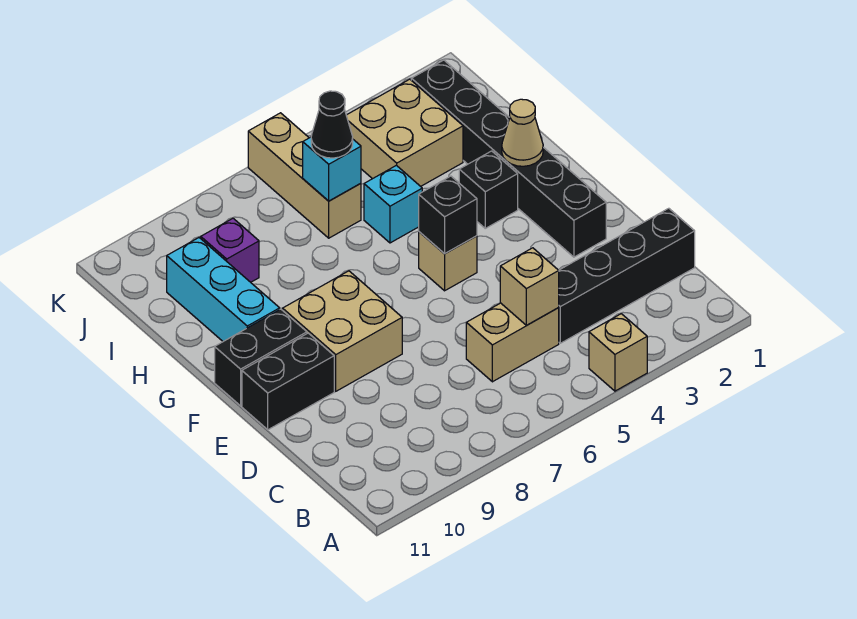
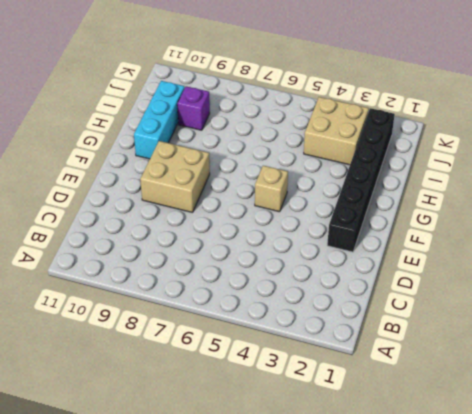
none -> tan 1x1 brick [589,314,647,391]
none -> black 1x4 brick [558,208,695,343]
none -> tan 1x2 brick [466,303,559,382]

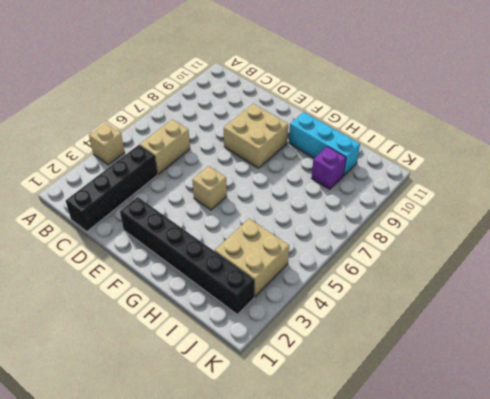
none -> black 1x2 brick [242,333,334,430]
none -> black 1x2 brick [215,309,307,406]
none -> black 1x1 brick [459,151,518,228]

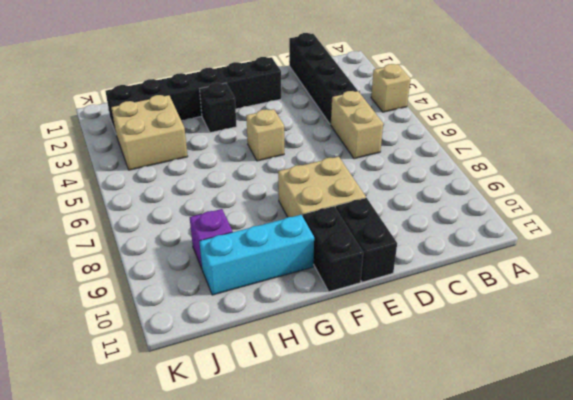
none -> cyan 1x1 brick [364,165,422,243]
none -> tan 1x3 brick [248,113,361,238]
none -> tan 1x1 brick [500,248,559,325]

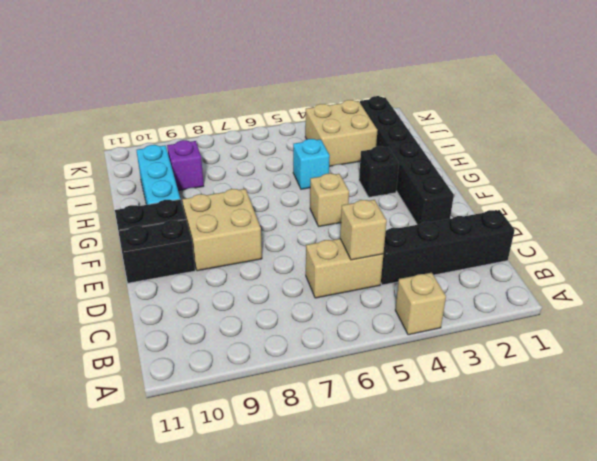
none -> tan 1x3 brick [248,113,361,238]
none -> black 1x1 brick [419,176,477,254]
none -> tan 1x1 cone [502,99,543,166]

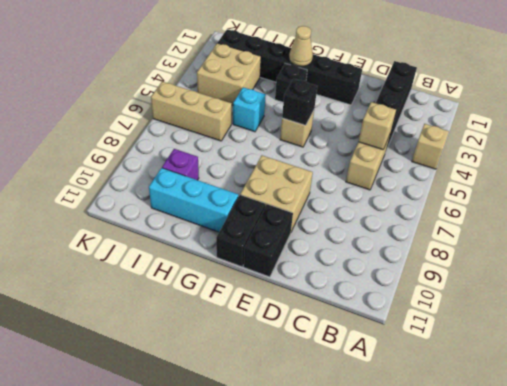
none -> cyan 1x1 brick [303,137,361,201]
none -> black 1x1 cone [311,91,353,158]

